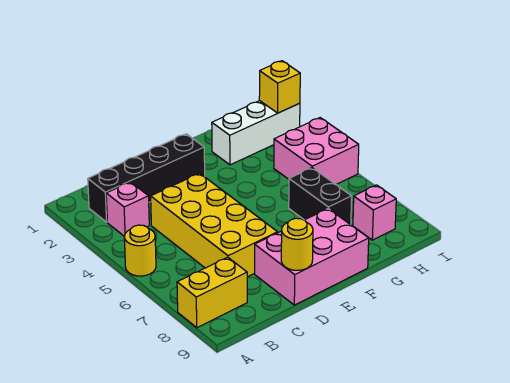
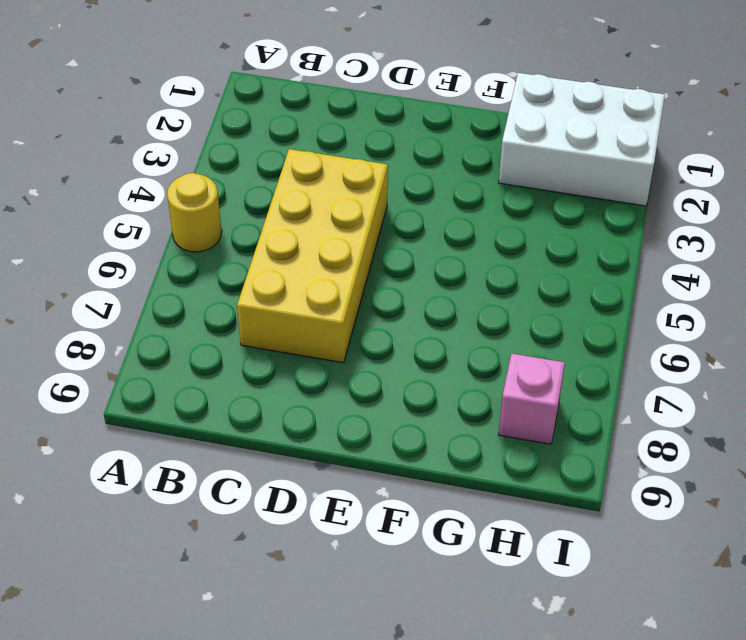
white 2x3 brick [499,73,665,206] -> white 1x3 brick [212,101,300,165]
none -> yellow 1x2 brick [177,257,247,328]
none -> black 1x4 brick [88,134,205,222]
none -> pink 1x1 brick [106,182,149,236]

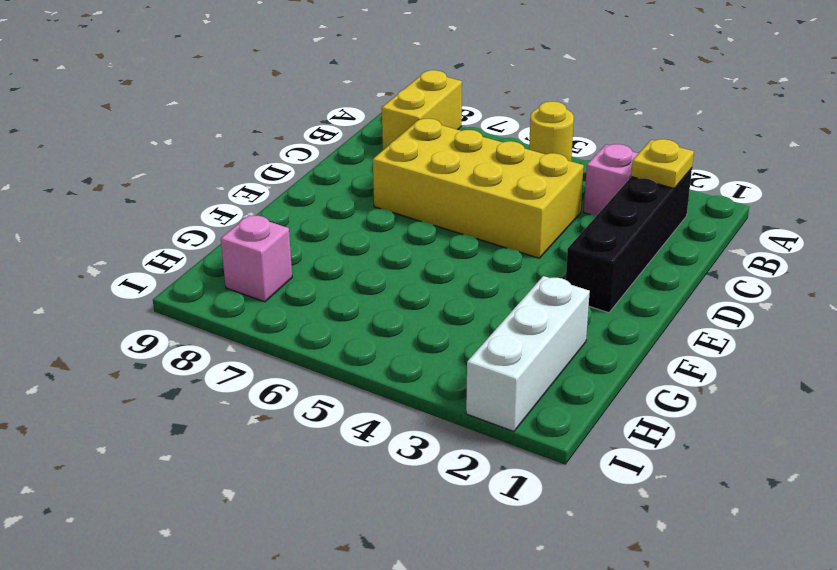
yellow 1x1 plate [631,139,694,188] -> none
none -> pink 2x3 brick [255,209,369,305]
none -> black 1x2 brick [289,168,352,225]
none -> pink 2x2 brick [274,118,359,184]

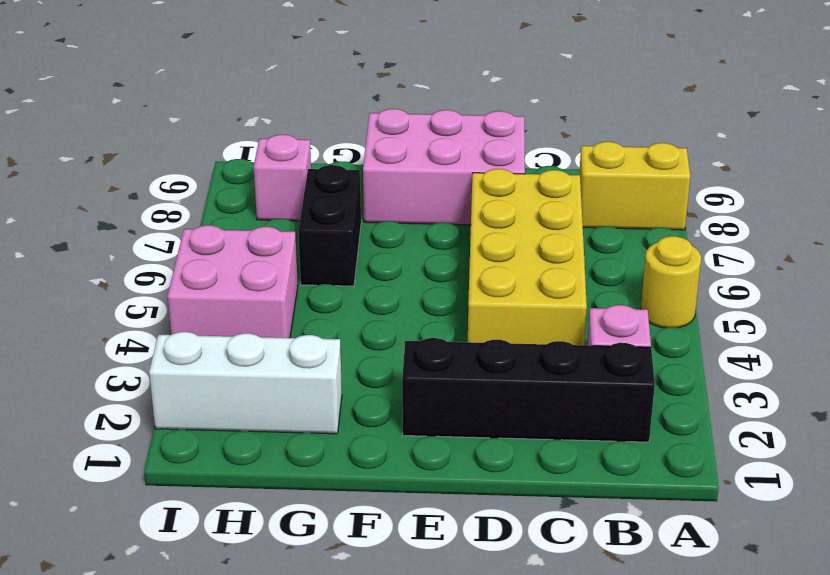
none -> yellow 1x1 round brick [281,218,313,270]
none -> yellow 1x1 brick [259,61,300,113]

